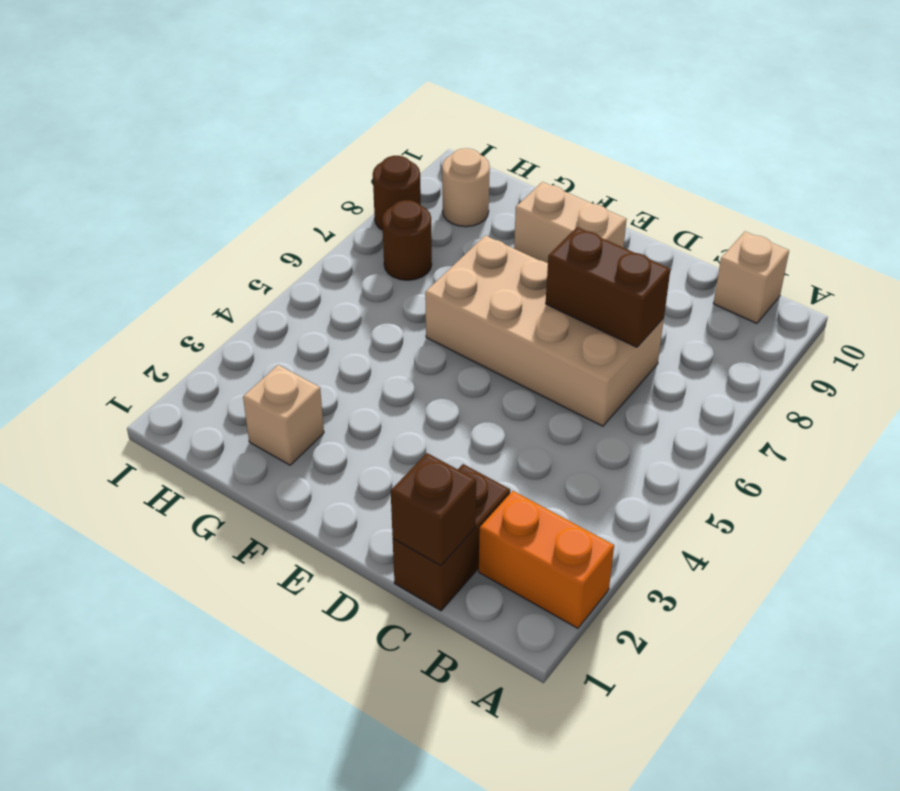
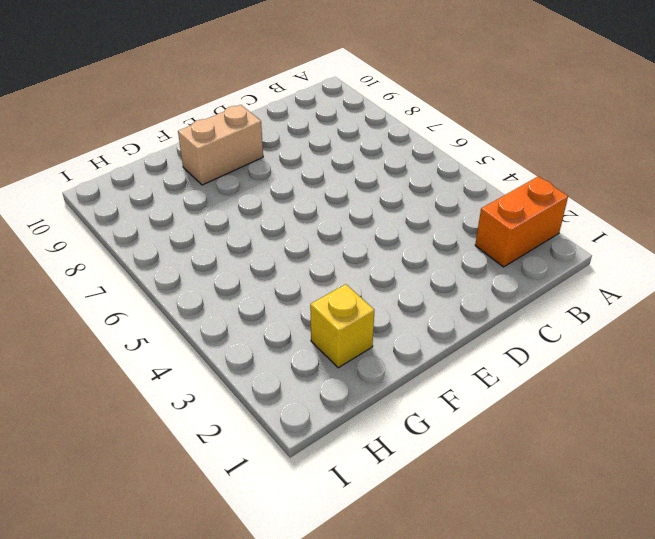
yellow 1x1 brick [310,284,374,368] -> tan 1x1 brick [243,365,324,465]
none -> tan 1x1 brick [713,232,789,323]
none -> brown 1x2 brick [393,464,510,611]

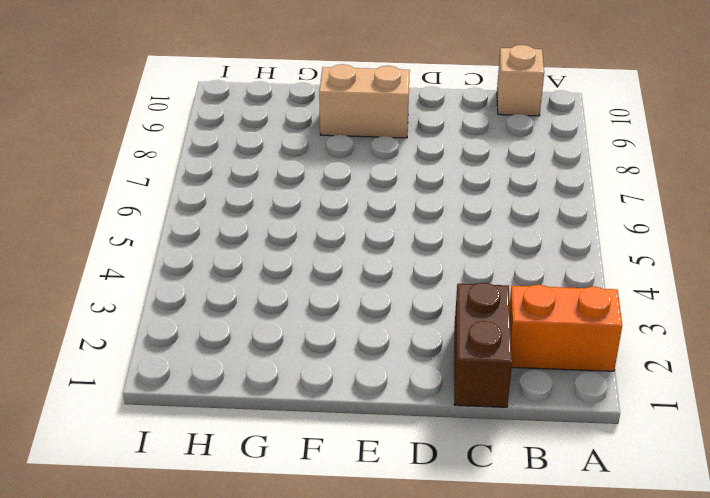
none -> tan 2x4 brick [425,235,664,426]
none -> tan 1x1 brick [243,365,324,465]

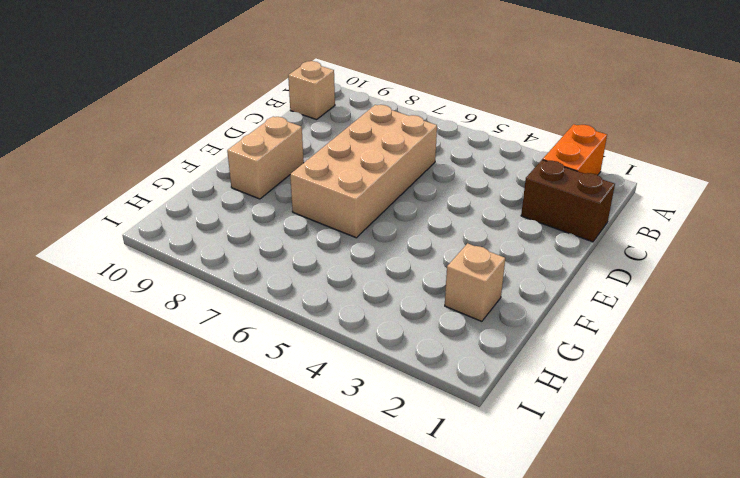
none -> brown 1x1 round brick [382,200,432,280]
none -> tan 1x1 round brick [442,148,490,227]

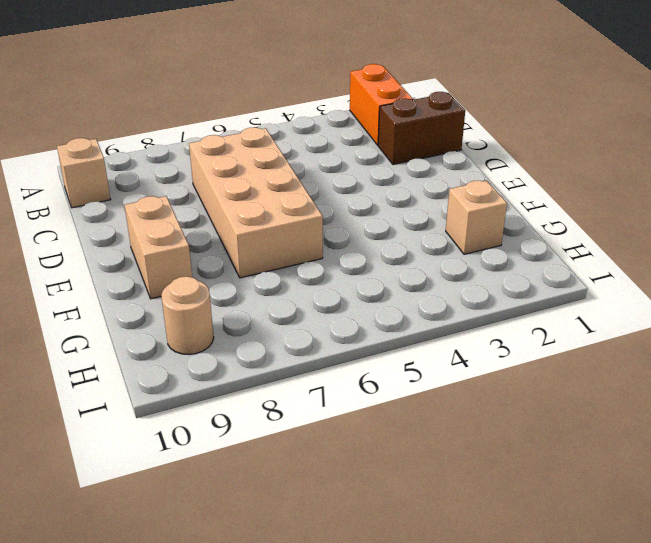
none -> brown 1x1 round brick [382,200,432,280]
none -> brown 1x1 round brick [373,156,421,230]

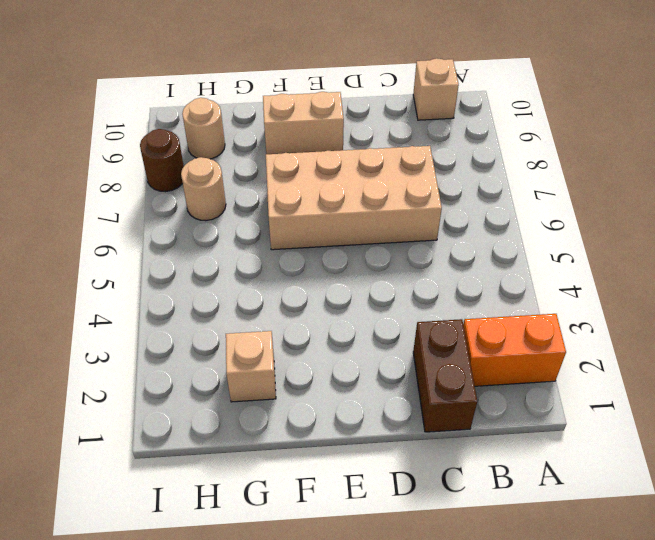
tan 1x1 round brick [181,157,226,221] -> brown 1x1 round brick [382,200,432,280]
none -> brown 1x1 brick [391,453,476,566]
none -> brown 1x2 brick [546,227,670,347]

